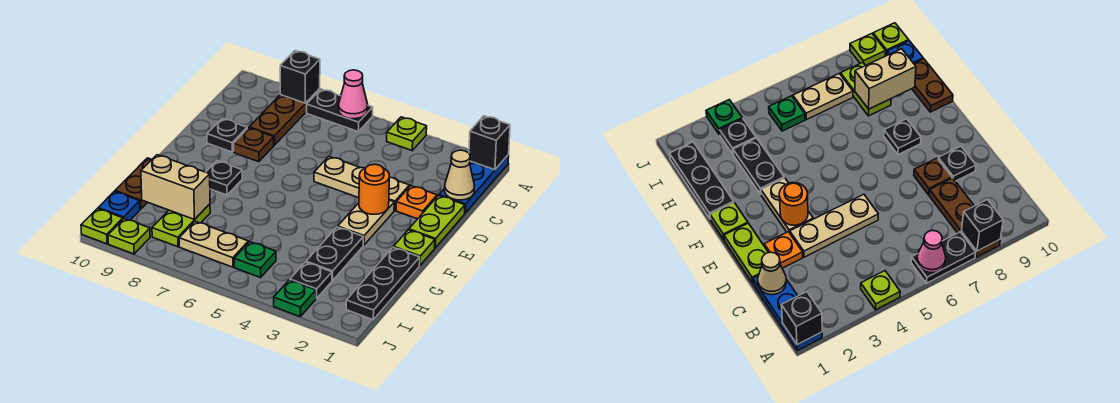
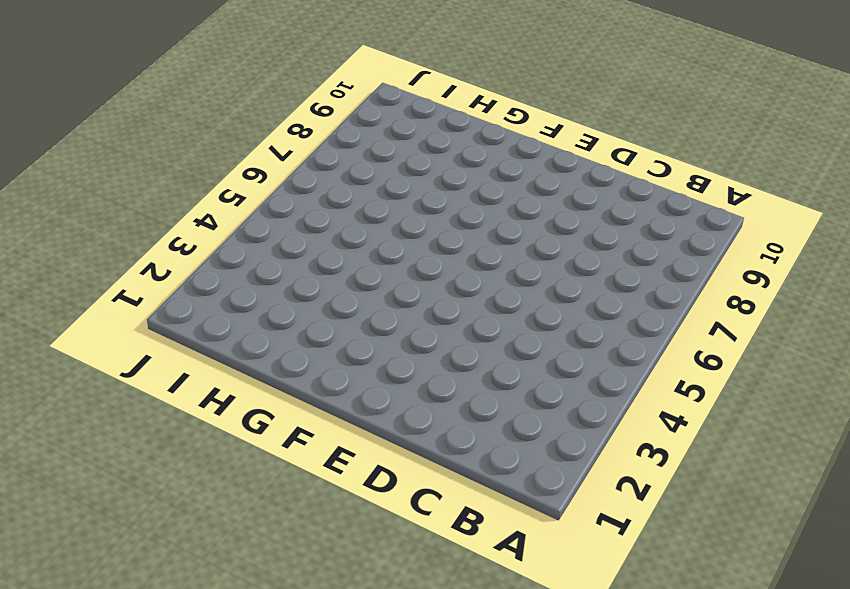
none -> blue 1x3 plate [439,155,509,213]
none -> lime 1x1 plate [387,117,427,150]
none -> black 1x2 plate [307,89,373,131]

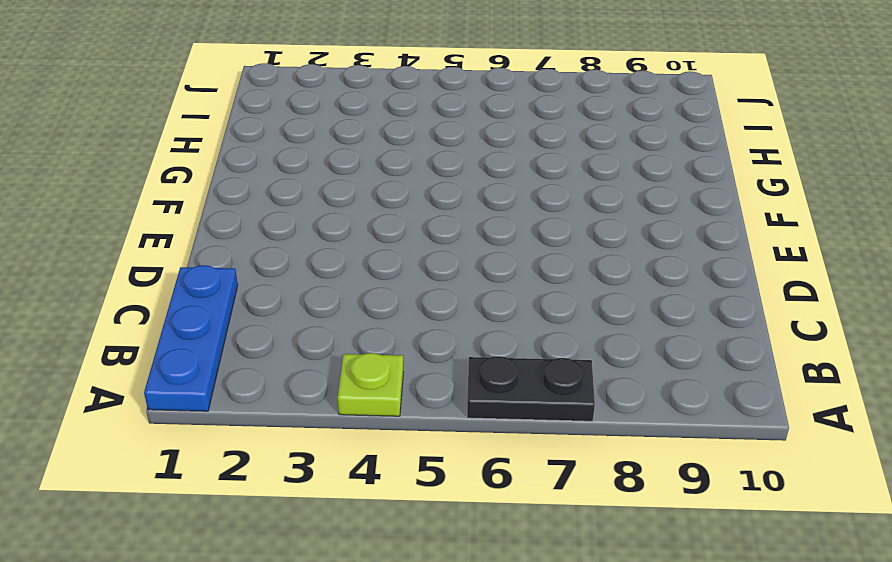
none -> brown 1x3 plate [249,89,320,145]
none -> lime 1x2 plate [409,195,465,248]
none -> orange 1x1 plate [396,186,437,219]

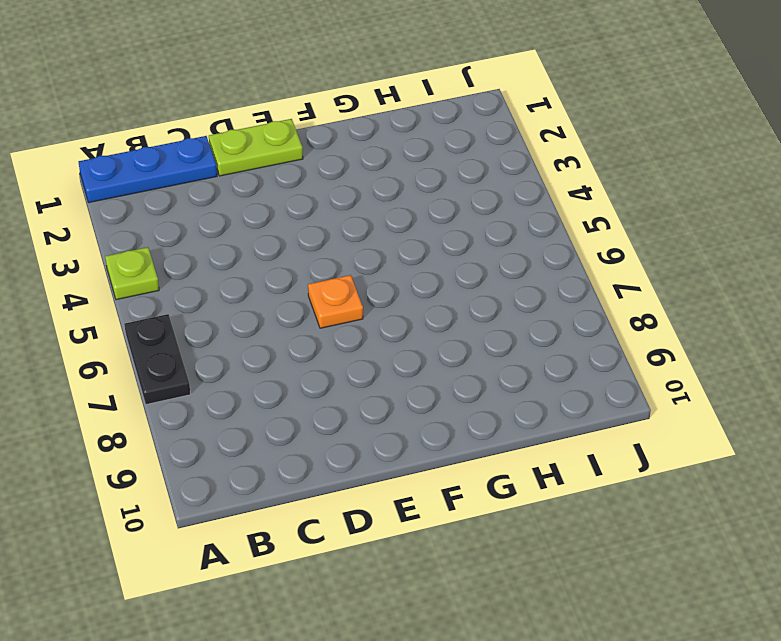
orange 1x1 plate [308,275,363,328] -> orange 1x1 plate moved to [396,186,437,219]
none -> brown 1x3 plate [249,89,320,145]
none -> tan 1x3 plate [314,157,409,210]
none -> brown 1x1 plate [233,128,274,162]

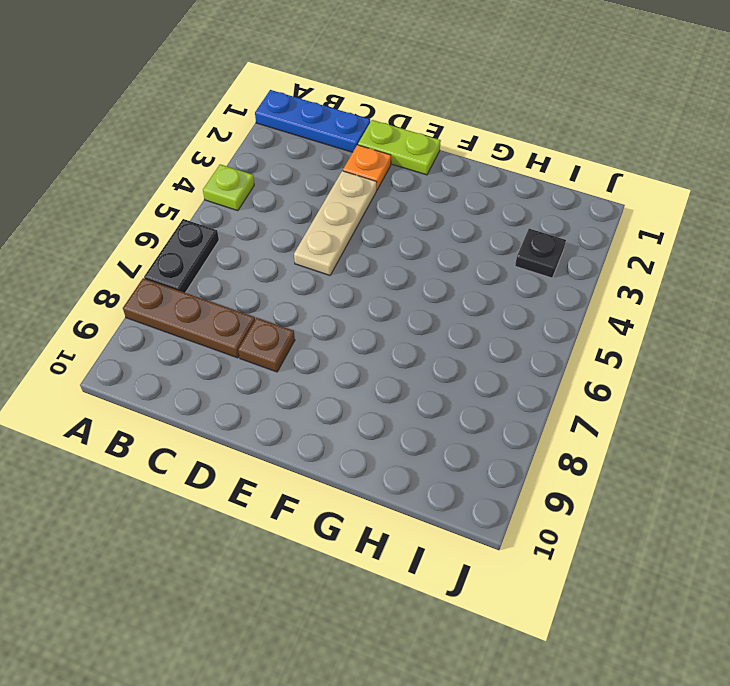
none -> black 1x1 plate [207,118,247,152]
none -> tan 1x2 plate [338,200,394,245]
none -> lime 1x1 plate [394,230,435,266]

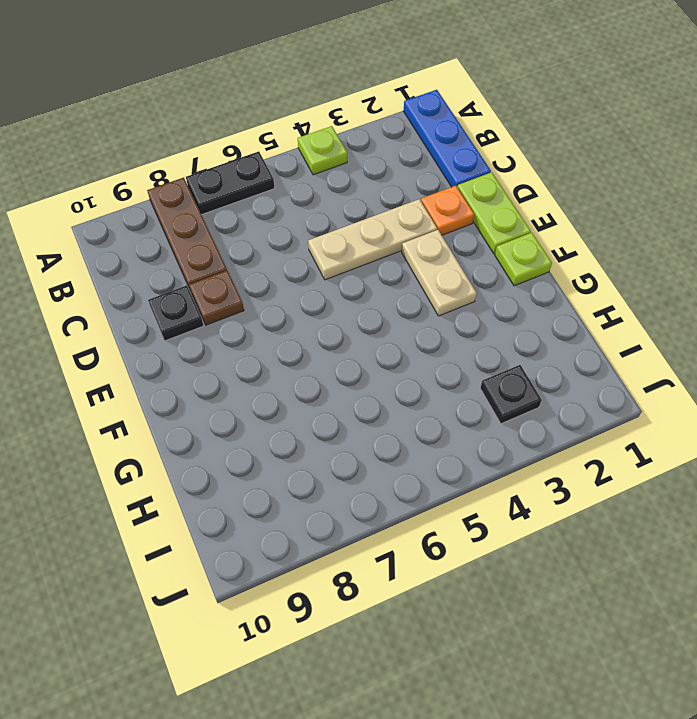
none -> black 1x1 plate [206,161,242,195]
none -> black 1x3 plate [346,247,420,320]
none -> black 1x2 plate [306,227,363,280]

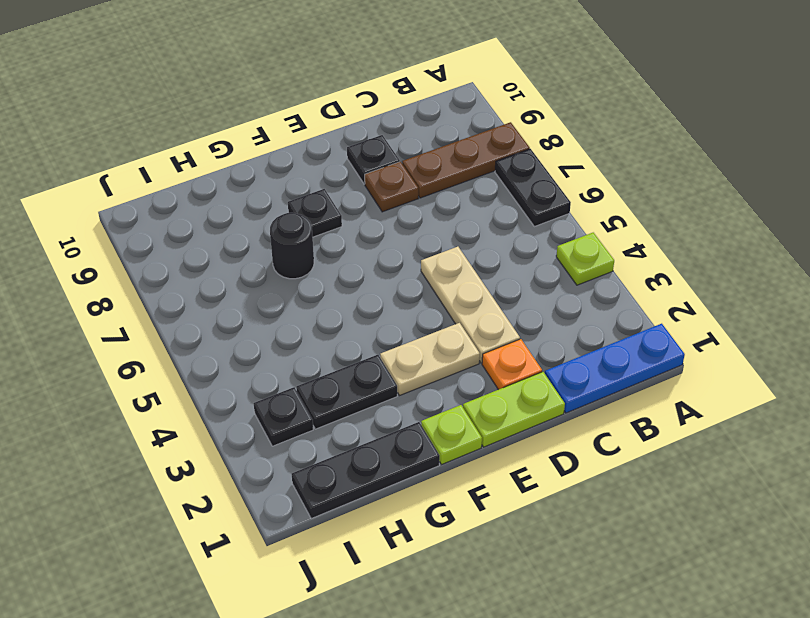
black 1x1 round brick [270,213,314,279] -> none
none -> brown 1x2 plate [115,158,152,209]
none -> lime 1x2 plate [152,204,210,247]
none -> green 1x1 plate [234,242,276,278]

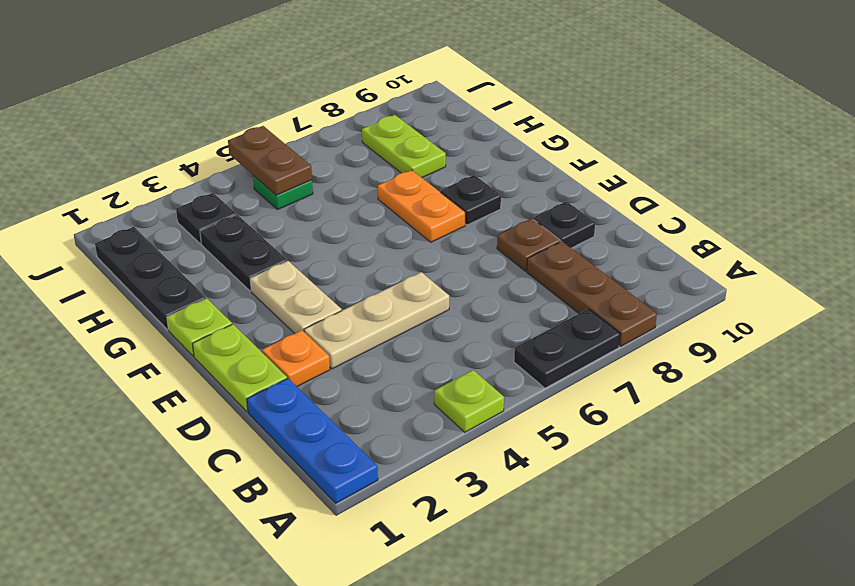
orange 1x2 plate [378,170,465,242] -> none
brown 1x2 plate [228,126,312,195] -> brown 1x2 plate moved to [115,158,152,209]
none -> tan 1x2 plate [179,221,248,267]
none -> blue 1x1 plate [98,191,140,220]
none -> green 1x1 plate [274,280,316,317]

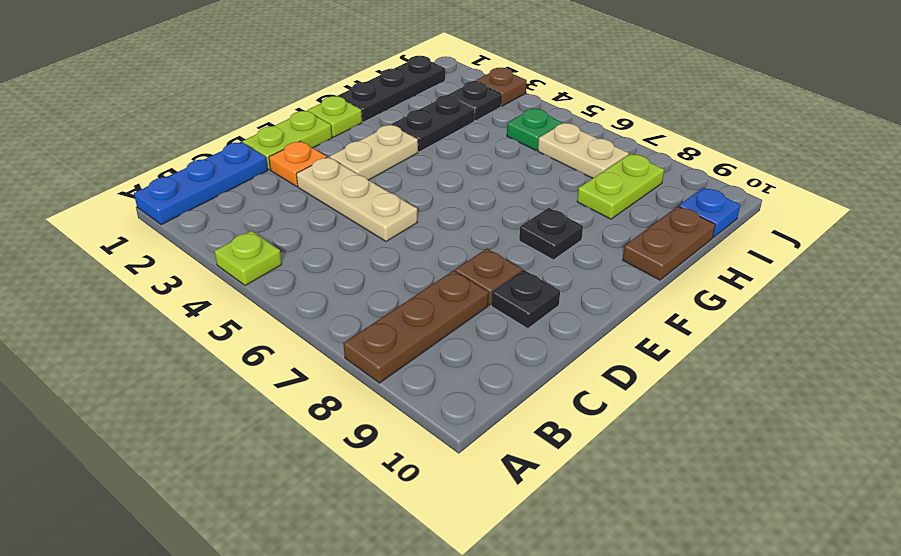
brown 1x1 plate [476,68,527,106] -> green 1x1 plate [274,280,316,317]
none -> black 1x2 plate [307,89,373,131]
none -> lime 1x1 plate [108,219,150,254]
none -> lime 1x1 plate [81,209,123,244]

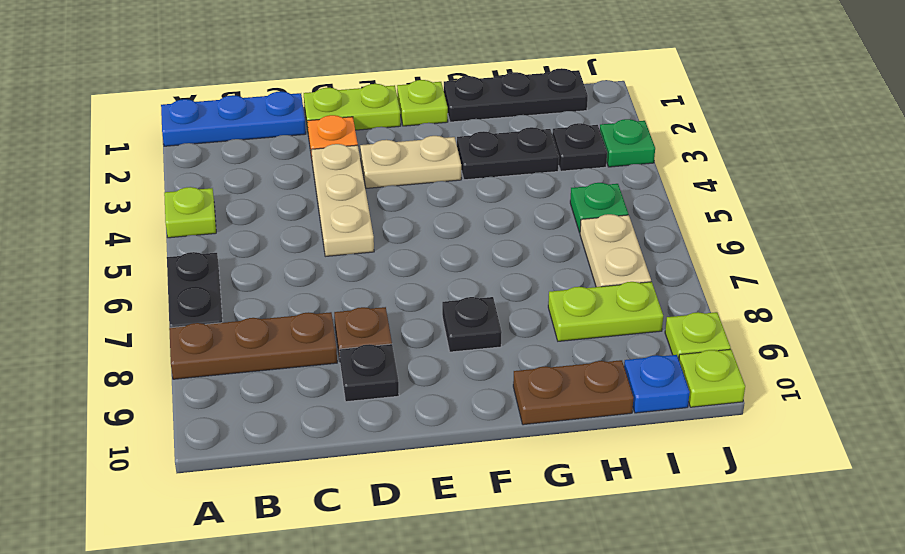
none -> black 1x1 brick [469,116,510,170]
none -> pink 1x1 cone [339,70,368,119]
none -> black 1x1 brick [280,51,320,103]

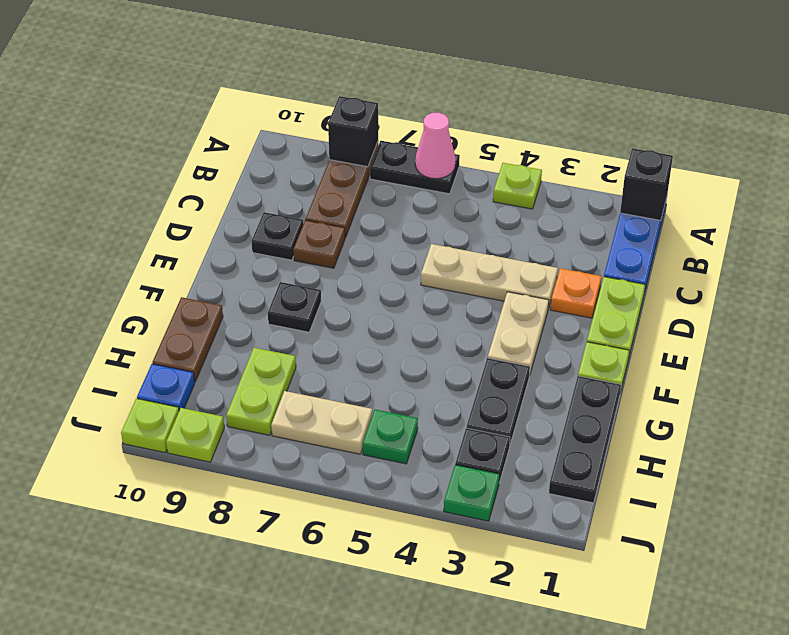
none -> tan 1x1 cone [445,150,475,200]
none -> orange 1x1 round brick [359,164,389,214]
none -> tan 1x2 brick [141,155,210,219]

